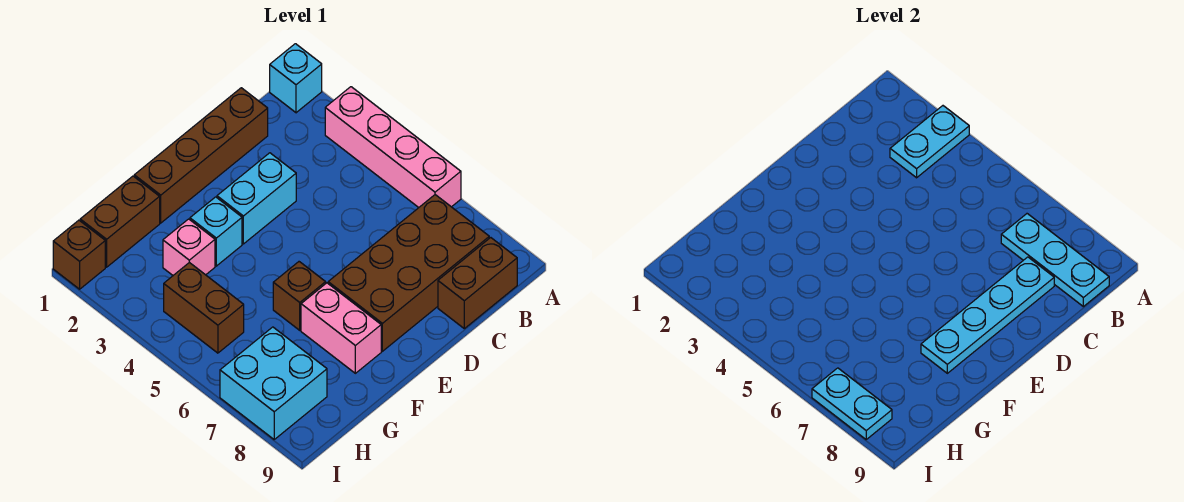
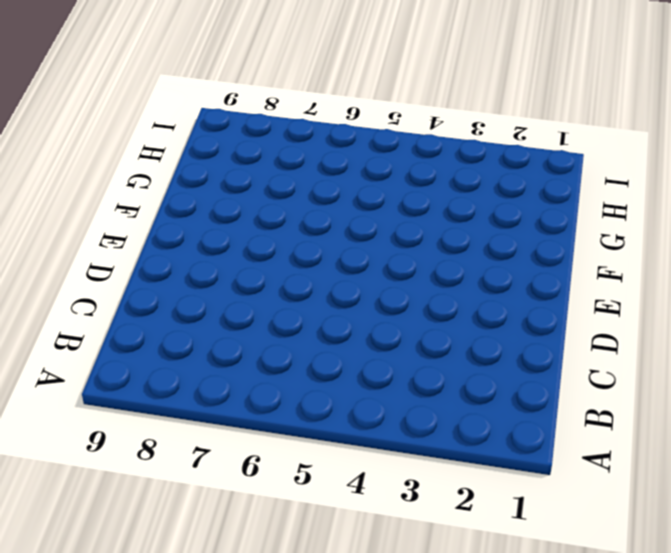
none -> cyan 1x1 brick [270,44,322,113]
none -> pink 1x4 brick [325,87,461,208]
none -> brown 2x4 brick [328,195,489,351]

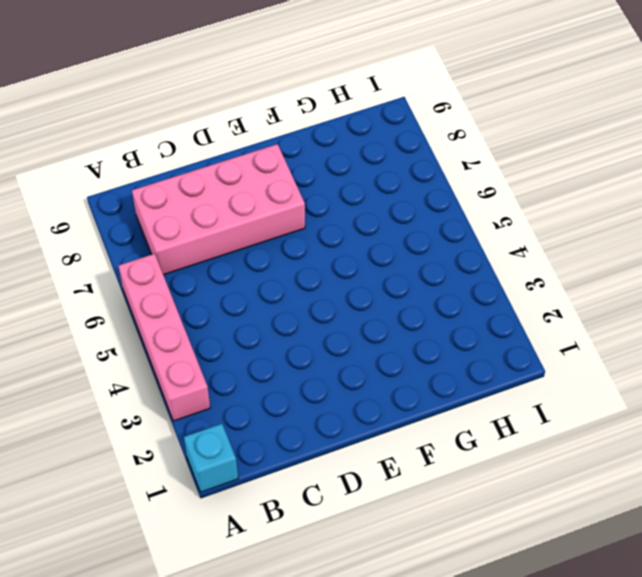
pink 2x4 brick [132,144,305,275] -> brown 2x4 brick [328,195,489,351]
none -> brown 1x2 brick [438,238,517,329]
none -> brown 1x4 brick [134,88,268,223]
none -> cyan 1x2 brick [217,153,296,244]

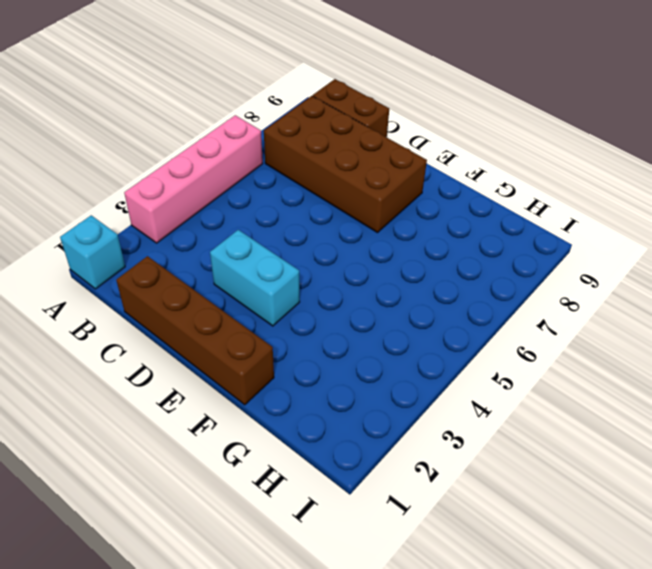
none -> cyan 1x1 brick [190,197,242,266]
none -> brown 1x1 brick [273,262,326,330]
none -> pink 1x2 brick [301,283,381,373]

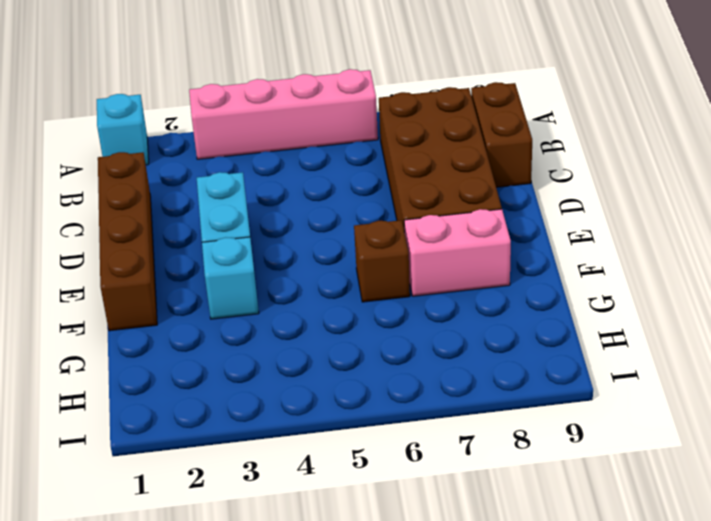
none -> brown 1x2 brick [80,176,160,267]
none -> pink 1x1 brick [163,219,215,275]
none -> brown 1x2 brick [164,262,244,353]

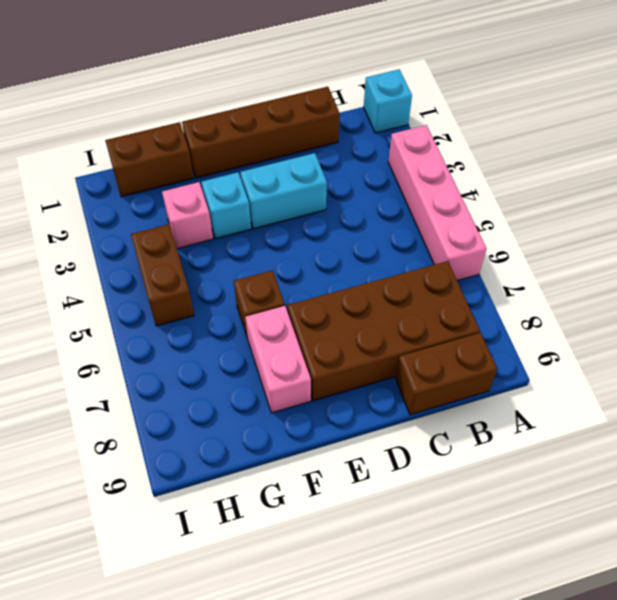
none -> cyan 2x2 brick [220,327,327,439]
none -> brown 1x1 brick [53,220,105,289]
none -> cyan 1x2 plate [890,106,969,178]

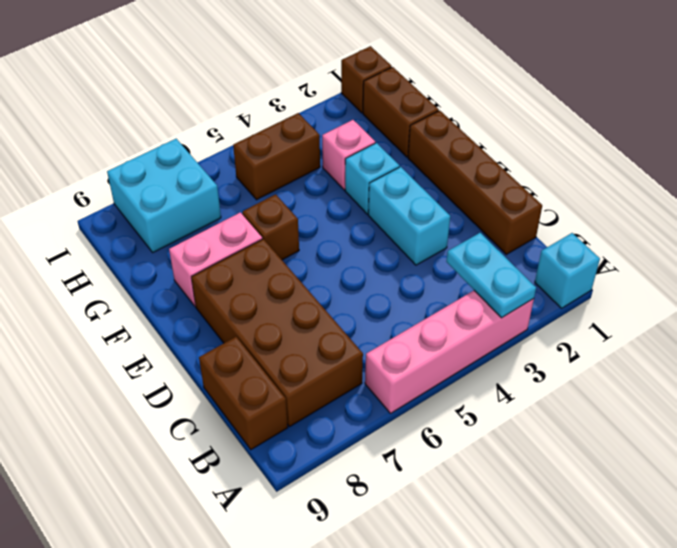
none -> cyan 1x3 plate [1001,214,1109,307]
none -> cyan 1x4 plate [921,257,1054,373]
none -> cyan 1x2 plate [812,368,892,439]

